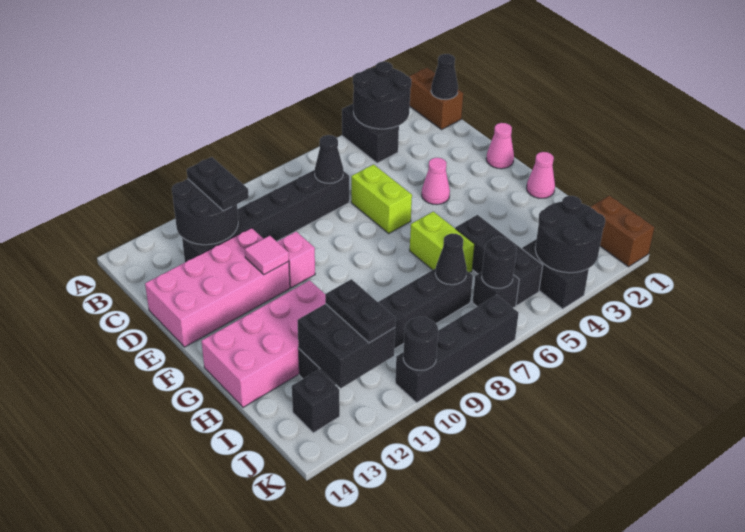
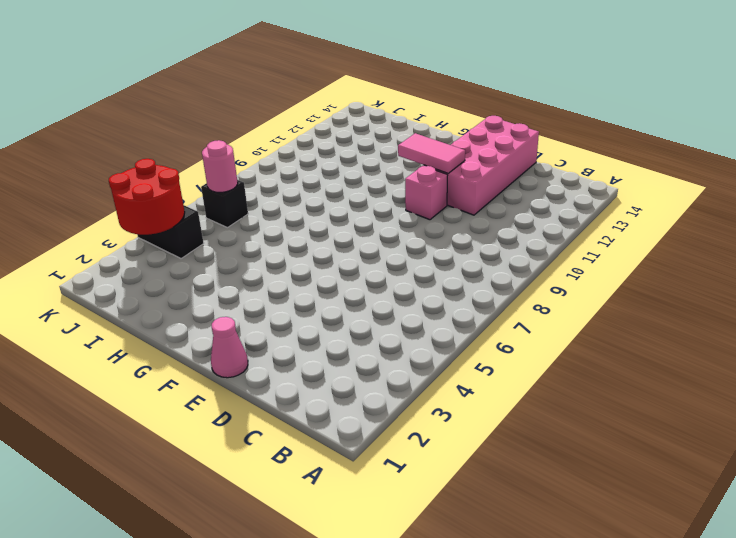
pink 1x2 tile [398,133,465,173] -> pink 1x1 tile [245,236,289,275]
red 2x2 round brick [109,159,185,235] -> black 2x2 round brick [535,196,605,273]
pink 1x1 round brick [202,140,238,192] -> black 1x1 round brick [482,237,516,288]
none -> brown 1x2 brick [409,68,463,129]
none -> black 1x2 brick [342,104,399,163]
none -> black 1x6 brick [182,170,349,262]
none -> lime 1x2 brick [351,164,412,233]

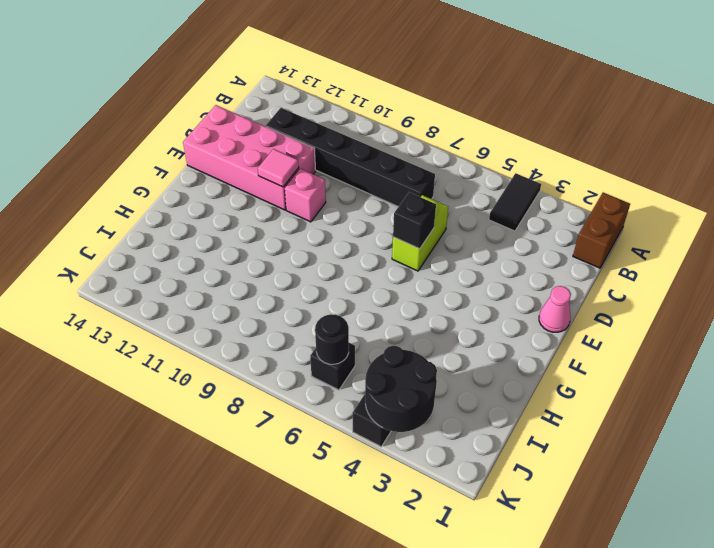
black 1x2 tile [489,173,541,231] -> black 1x2 brick [342,104,399,163]
black 1x1 brick [393,192,436,249] -> black 1x1 brick moved to [292,370,340,433]
none -> pink 1x1 cone [422,158,450,205]
none -> pink 1x1 cone [527,152,555,198]
none -> lime 1x2 brick [410,211,475,273]
none -> pink 2x4 brick [201,280,325,407]

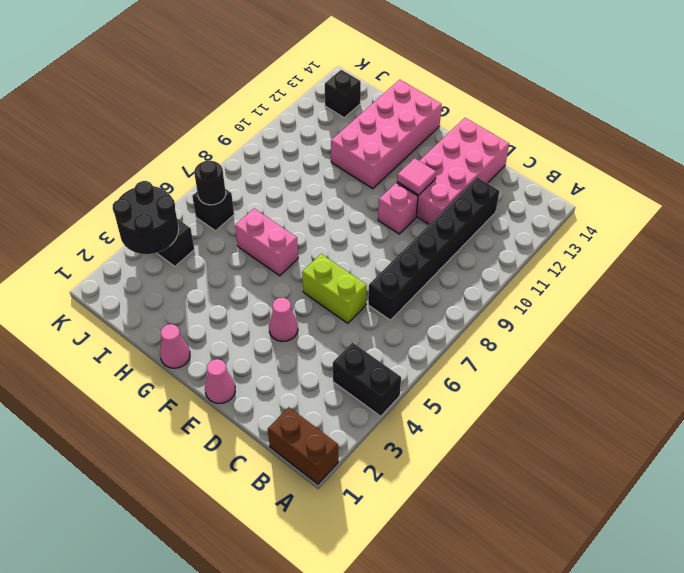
pink 1x2 brick [235,209,298,276] -> lime 1x2 brick [410,211,475,273]
none -> black 1x3 brick [455,215,543,305]
none -> black 1x6 brick [298,268,473,385]
none -> brown 1x2 brick [591,196,654,267]
none -> black 1x4 brick [395,295,519,403]

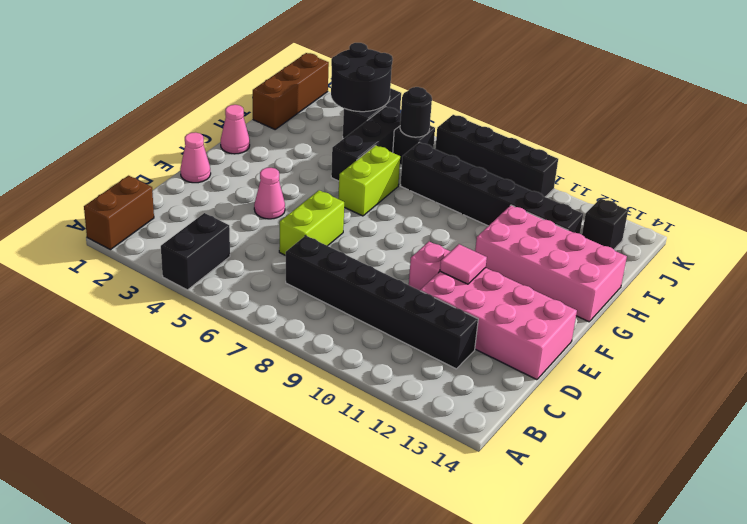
brown 1x3 brick [253,53,329,129] -> brown 1x2 brick [591,196,654,267]
none -> black 2x2 round brick [353,62,411,129]
none -> black 1x1 cone [431,54,458,99]
none -> black 2x2 round brick [172,179,238,245]
none -> black 1x1 cone [315,135,343,183]

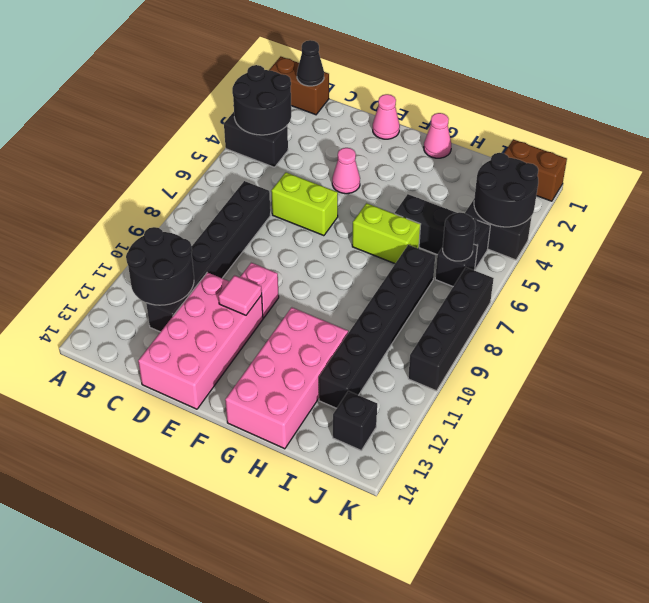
none -> black 1x1 cone [315,135,343,183]
none -> black 1x1 cone [435,233,467,285]
none -> black 2x2 brick [297,304,395,388]
none -> black 1x1 round brick [403,317,438,370]

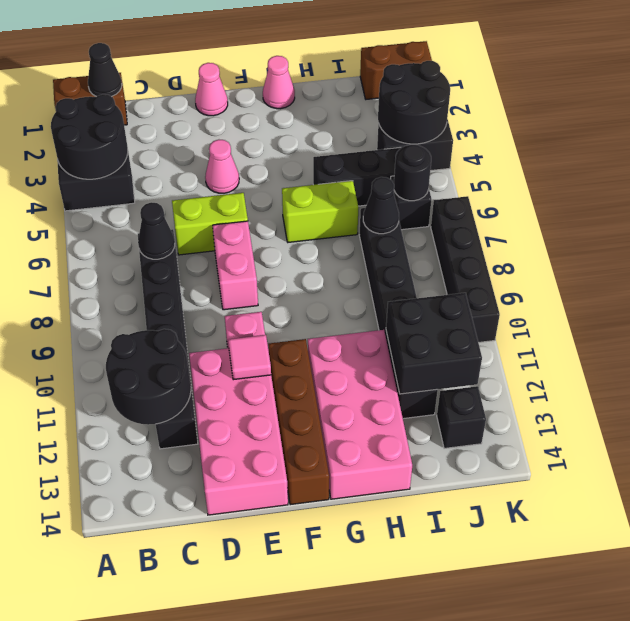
pink 1x2 brick [213,221,258,310] -> none
brown 1x4 brick [268,339,329,505] -> none
none -> black 1x1 round brick [403,317,438,370]
none -> black 1x2 plate [187,157,249,211]
none -> black 1x2 plate [325,279,396,343]

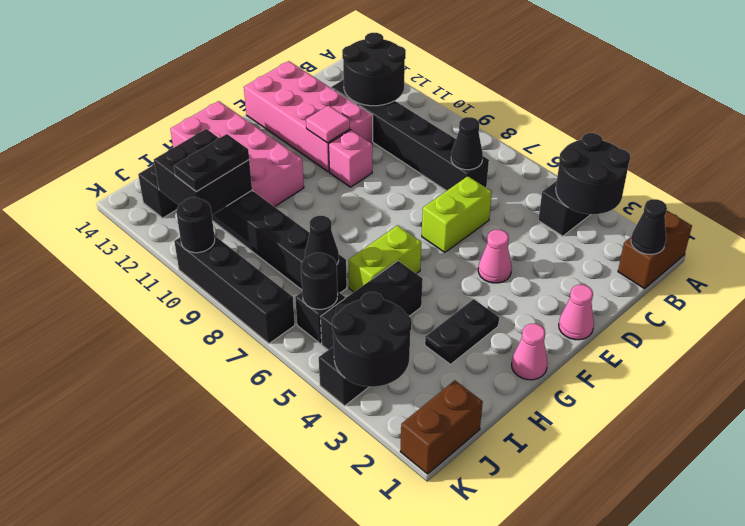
black 1x2 plate [425,299,499,364] -> black 1x2 plate moved to [187,157,249,211]

